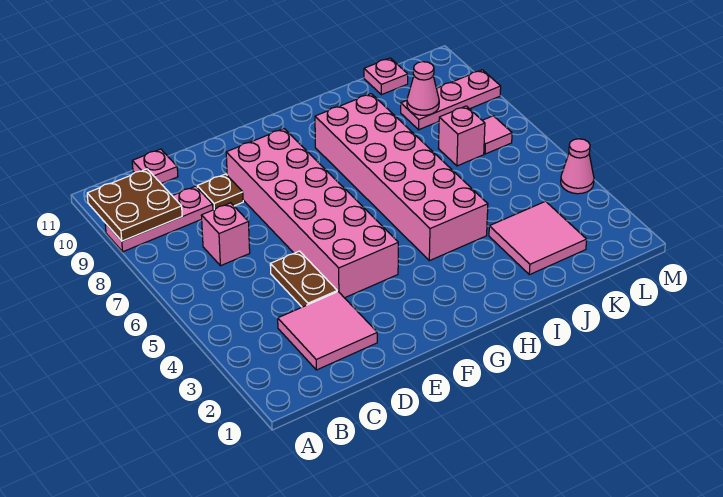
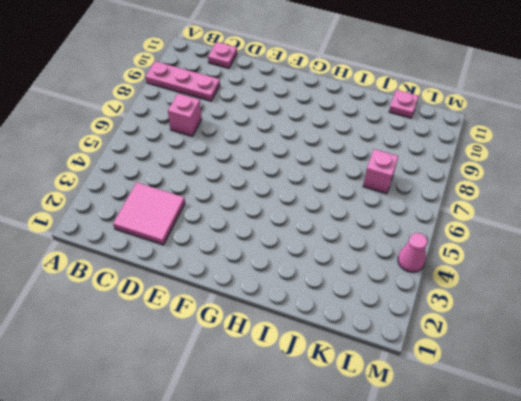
none -> brown 1x2 plate [270,251,337,307]
none -> brown 1x1 plate [197,174,243,210]
none -> pink 2x6 brick [226,129,398,298]

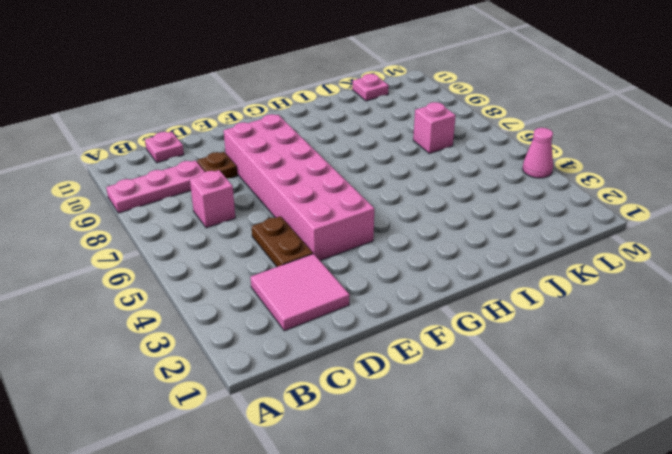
none -> pink 2x6 brick [315,94,488,261]
none -> pink 2x2 tile [489,201,587,275]
none -> pink 1x3 plate [401,70,501,130]

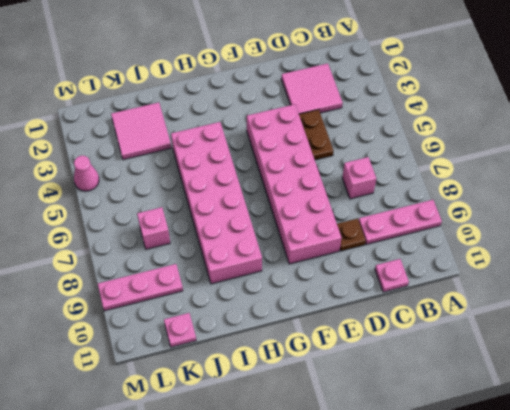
none -> pink 1x1 tile [482,116,512,154]
none -> brown 2x2 plate [87,169,182,241]
none -> pink 1x1 cone [407,62,439,115]

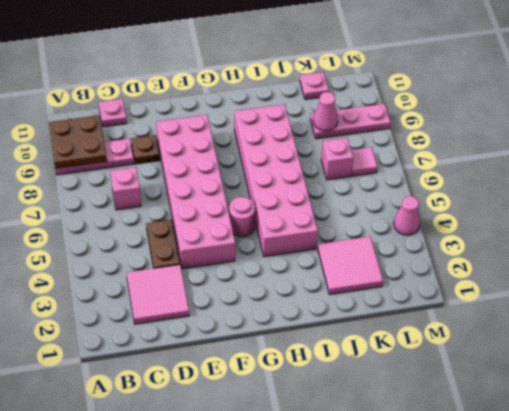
pink 1x1 round brick [229,197,255,237] -> none

